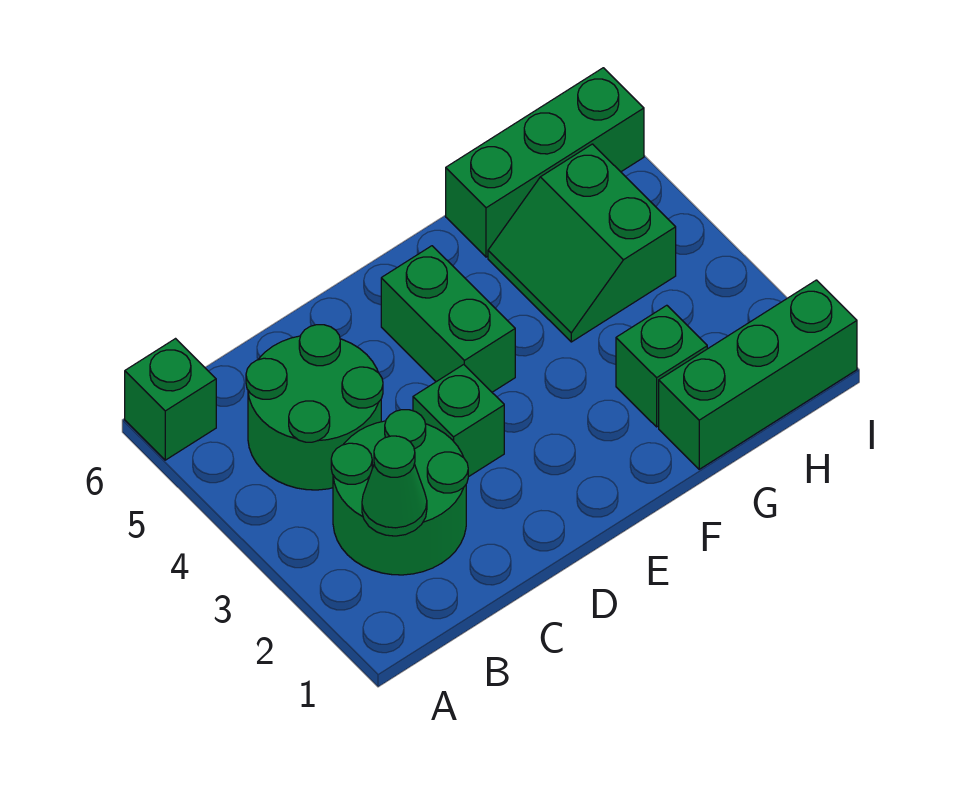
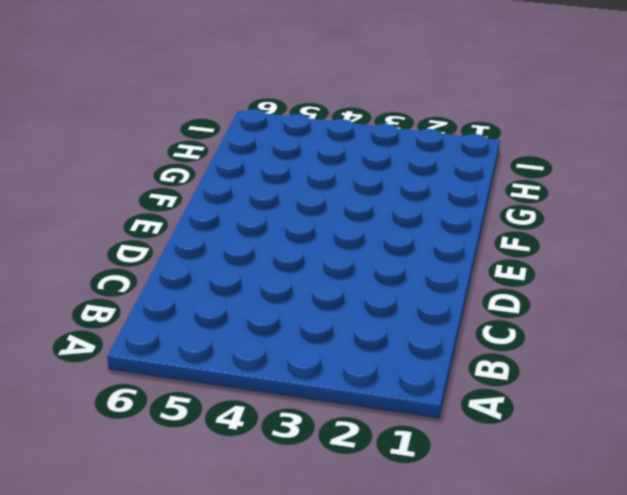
none -> green 1x1 brick [125,339,216,460]
none -> green 2x2 round brick [331,410,468,575]

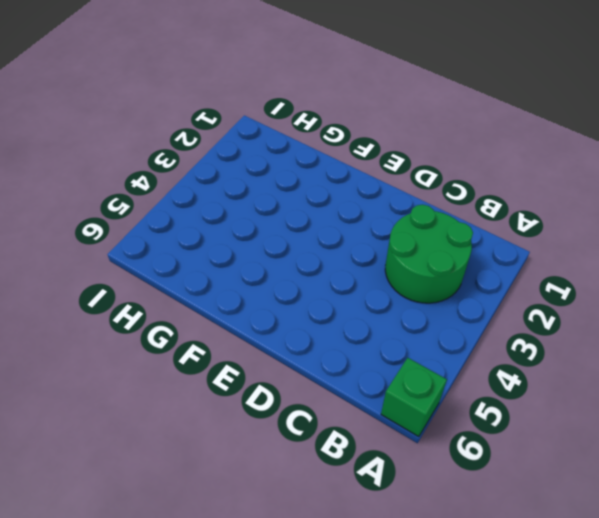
none -> green 2x2 round brick [246,325,383,490]
none -> green 1x1 brick [413,365,504,477]

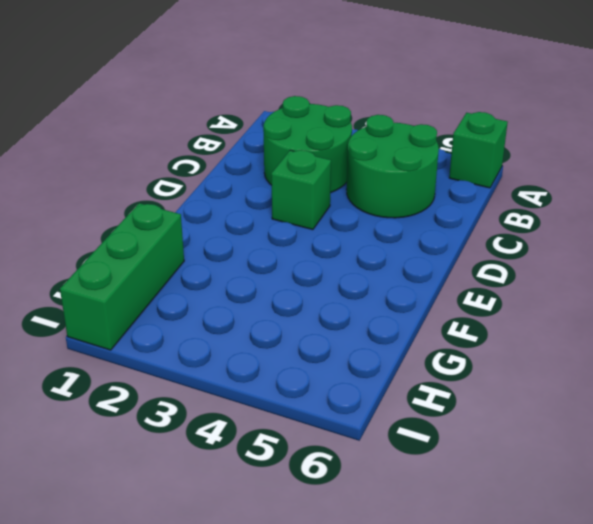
none -> green 1x2 brick [381,246,515,392]
none -> green 1x1 brick [616,305,707,427]

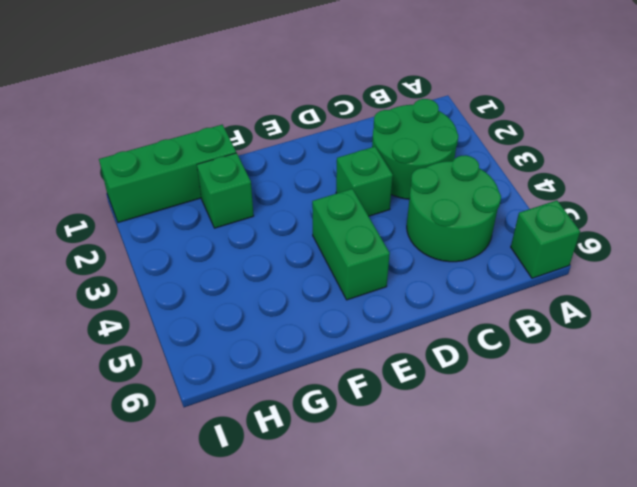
none -> green 2x2 slope [488,144,676,342]
none -> green 1x3 brick [446,68,644,257]

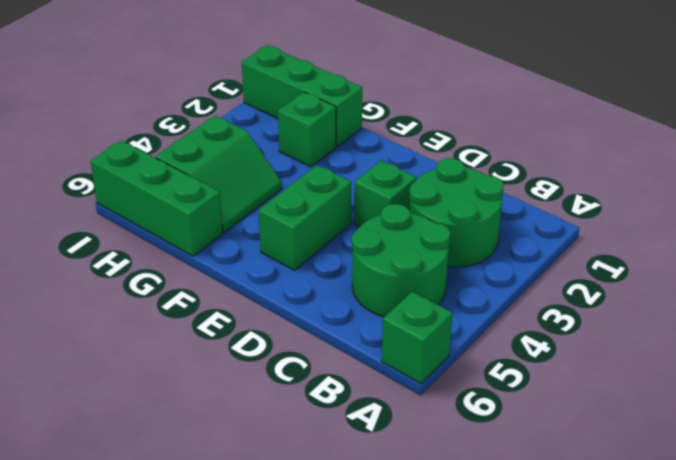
none -> green 1x1 cone [362,436,427,536]

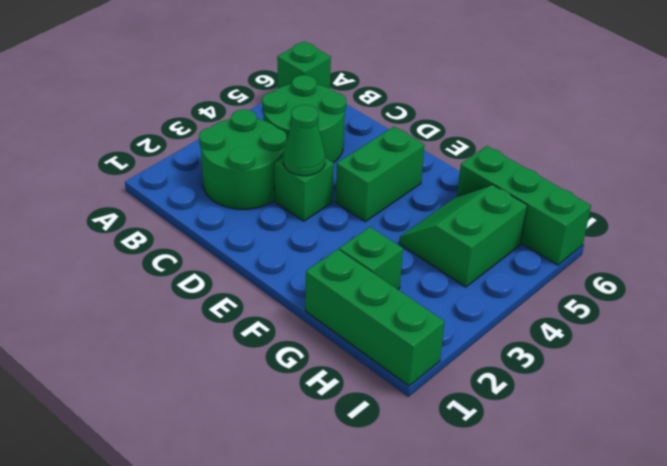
green 1x1 cone [283,105,325,176] -> green 1x1 cone moved to [362,436,427,536]

